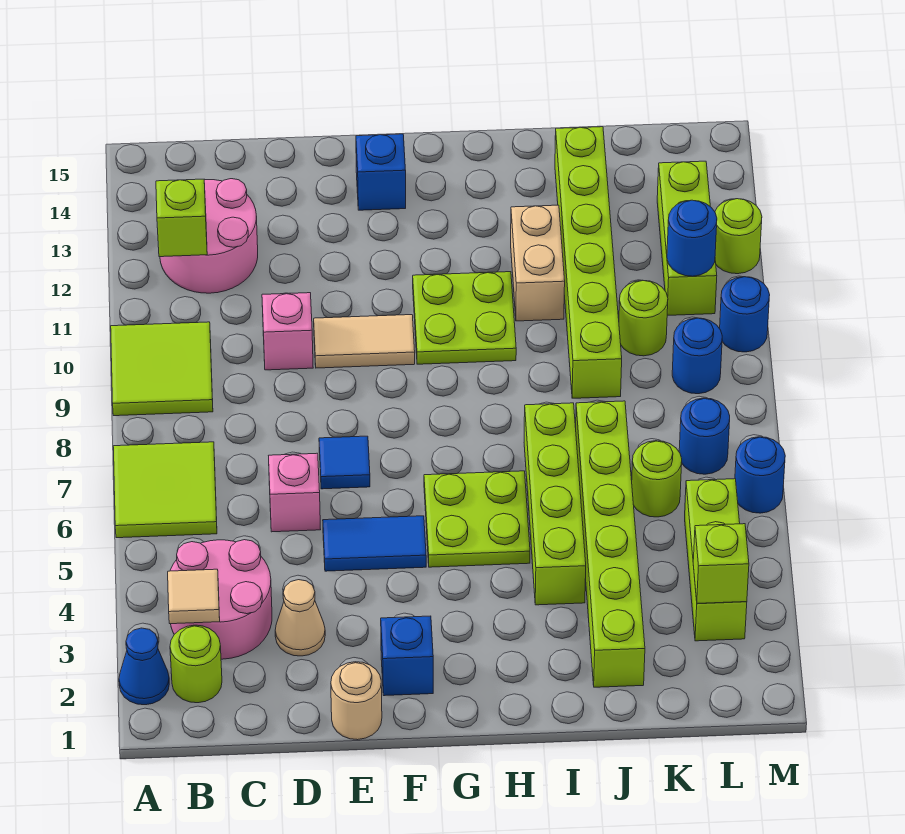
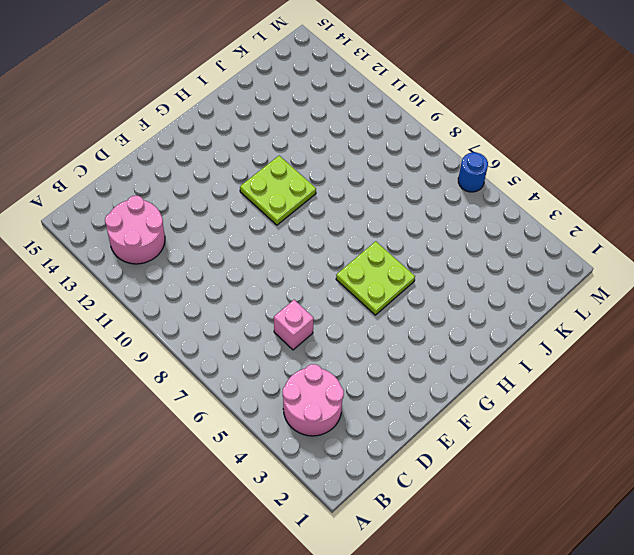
none -> blue 1x1 cone [119,628,169,705]
none -> lime 2x2 tile [113,442,217,538]
none -> lime 2x2 tile [111,322,213,416]
none -> lime 1x1 round brick [170,625,222,703]

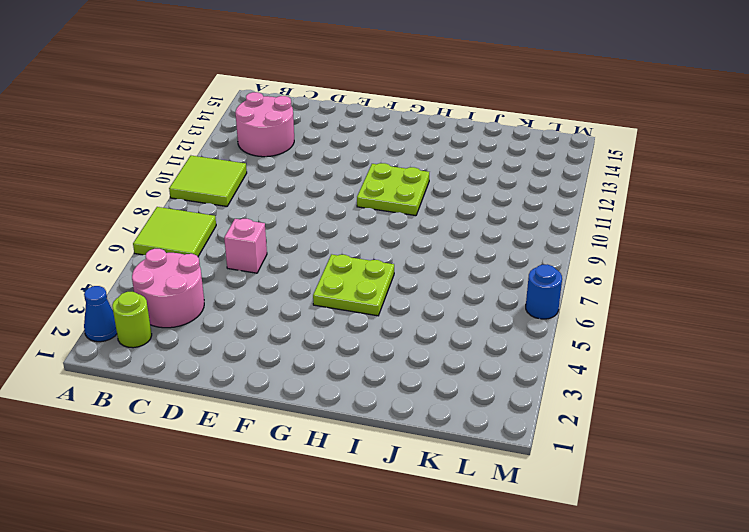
none -> tan 1x1 cone [275,580,325,656]
none -> pink 1x1 brick [262,293,313,370]
none -> tan 1x1 round brick [331,662,382,740]
none -> blue 1x2 tile [323,516,426,571]

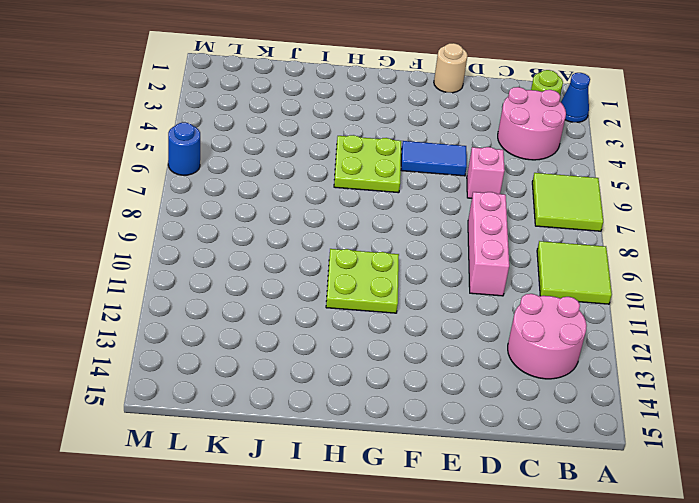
pink 1x3 brick [468,192,509,296] -> pink 1x1 brick [262,293,313,370]
none -> tan 1x1 cone [275,580,325,656]
none -> blue 1x1 tile [319,436,370,489]
none -> tan 1x2 tile [314,315,415,368]
none -> blue 1x1 brick [381,616,433,696]

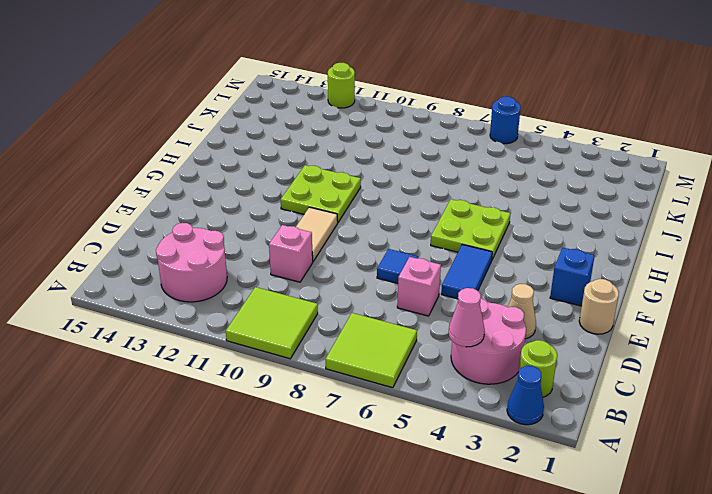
pink 1x1 cone [449,288,485,347] -> none
none -> blue 1x1 brick [356,134,406,210]
none -> lime 1x4 brick [524,403,586,605]
none -> tan 1x2 brick [511,205,565,321]
none -> lime 1x6 brick [576,401,645,687]

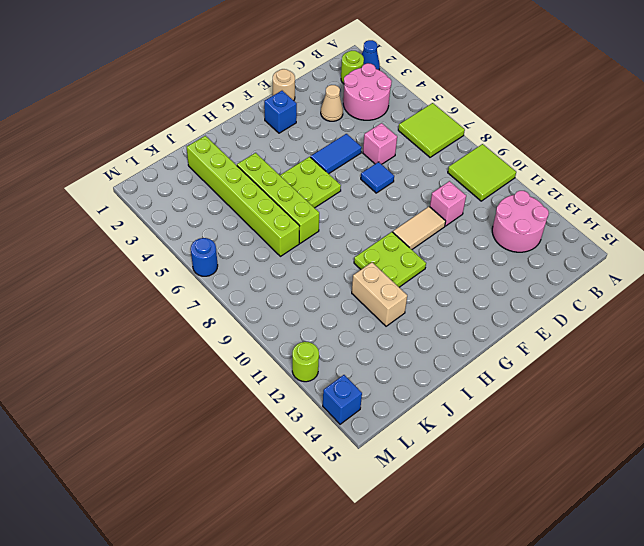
blue 1x1 brick [323,375,362,424] -> blue 1x1 brick moved to [356,134,406,210]
none -> lime 1x6 brick [555,127,622,398]
none -> lime 1x1 round brick [632,441,682,517]
none -> lime 1x1 round brick [619,280,668,356]
none -> lime 1x3 brick [685,479,747,641]

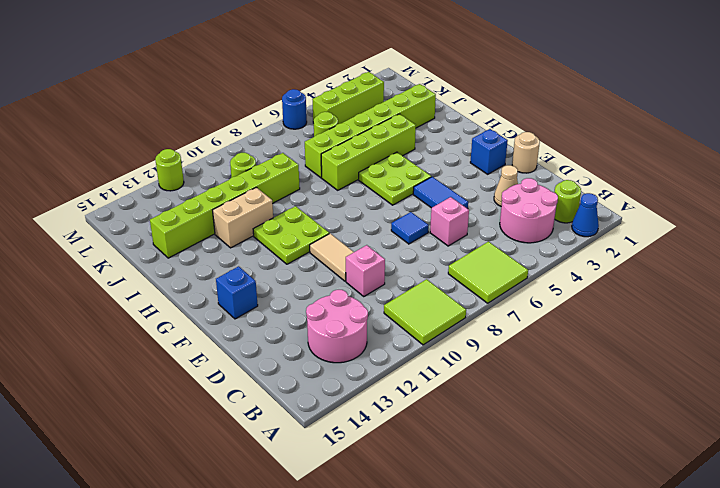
none -> blue 1x1 round brick [679,398,730,474]
none -> blue 1x1 round brick [672,318,722,394]
none -> lime 1x3 brick [657,161,717,315]
none -> blue 1x1 round brick [720,277,770,352]

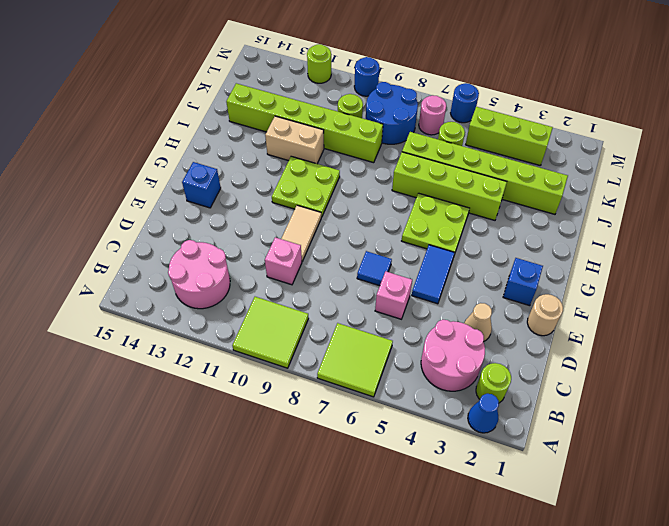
blue 2x2 round brick [366,82,418,144] -> blue 1x1 round brick [672,318,722,394]
pink 1x1 round brick [419,95,446,135] -> blue 1x1 round brick [679,398,730,474]
none -> lime 1x3 brick [657,161,717,315]
none -> tan 1x1 tile [168,569,220,624]
none -> lime 1x1 brick [156,179,207,257]
none -> lime 1x1 brick [693,524,749,603]

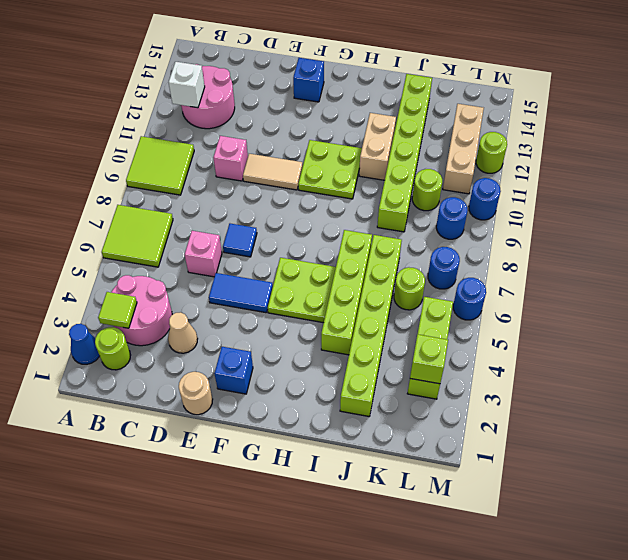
lime 1x1 tile [98,292,137,328] -> tan 1x1 tile [168,569,220,624]
white 1x1 brick [168,62,205,108] -> lime 1x1 brick [156,179,207,257]
tan 1x3 brick [443,104,484,194] -> lime 1x3 brick [657,161,717,315]
none -> blue 1x1 round brick [667,200,717,276]

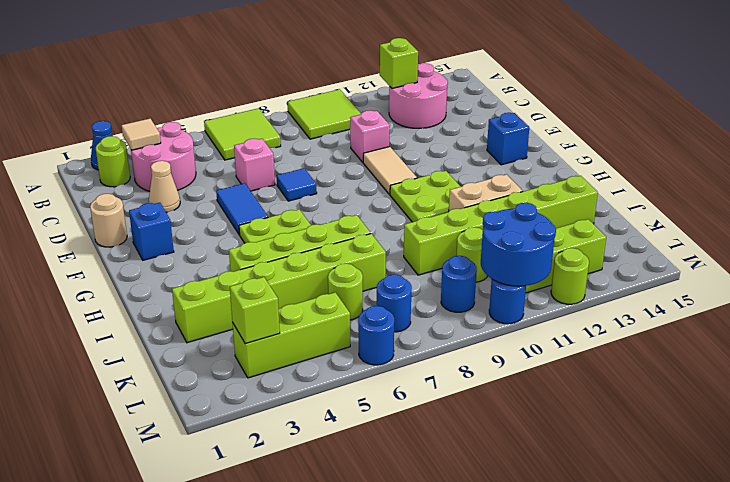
blue 2x2 round brick [481,203,556,286] -> blue 1x1 round brick [667,200,717,276]

